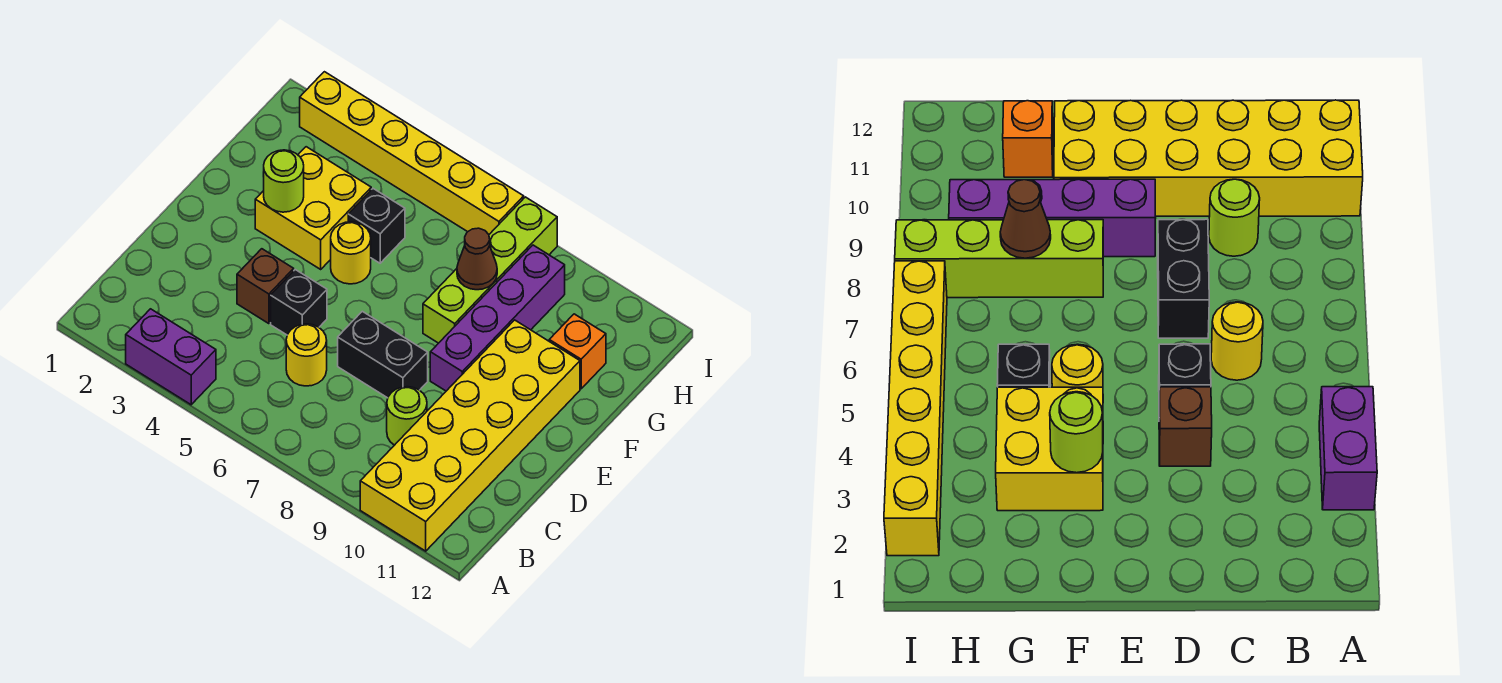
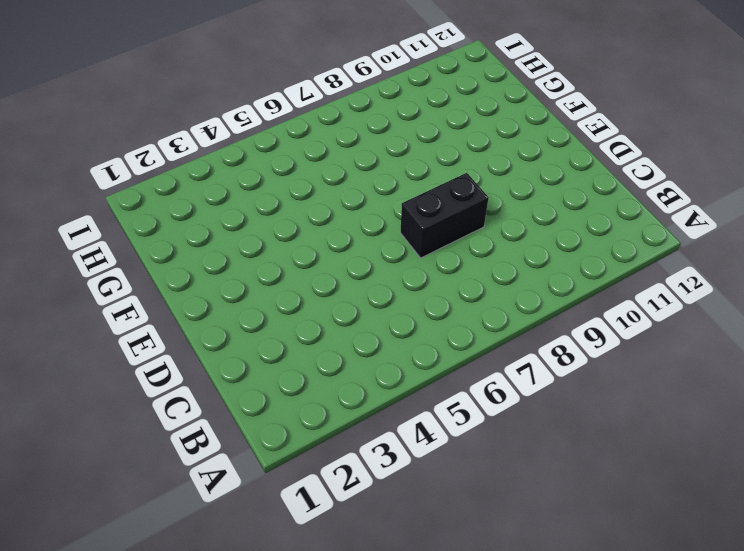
none -> purple 1x2 brick [126,309,216,405]
none -> yellow 2x6 brick [360,320,580,551]
none -> yellow 1x1 round brick [286,324,327,386]

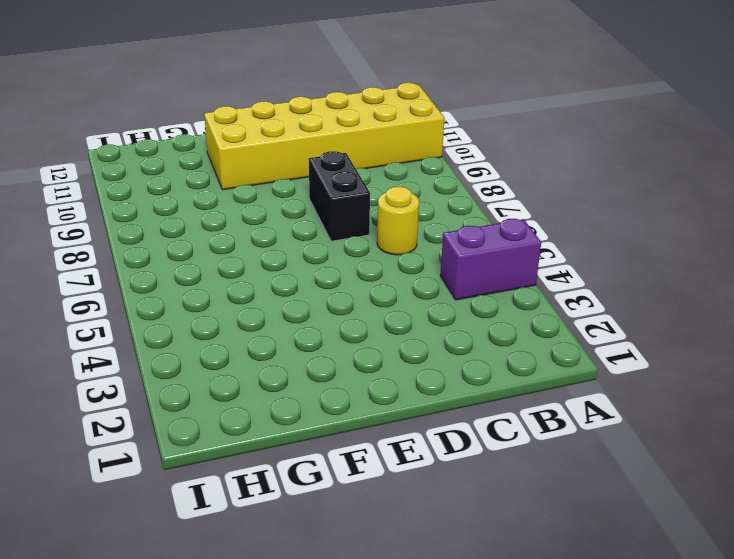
purple 1x2 brick [440,219,541,300] -> purple 1x2 brick turned to [126,309,216,405]
none -> lime 1x1 round brick [387,387,427,445]
none -> brown 1x1 brick [237,249,294,324]
none -> black 1x1 brick [271,270,327,335]

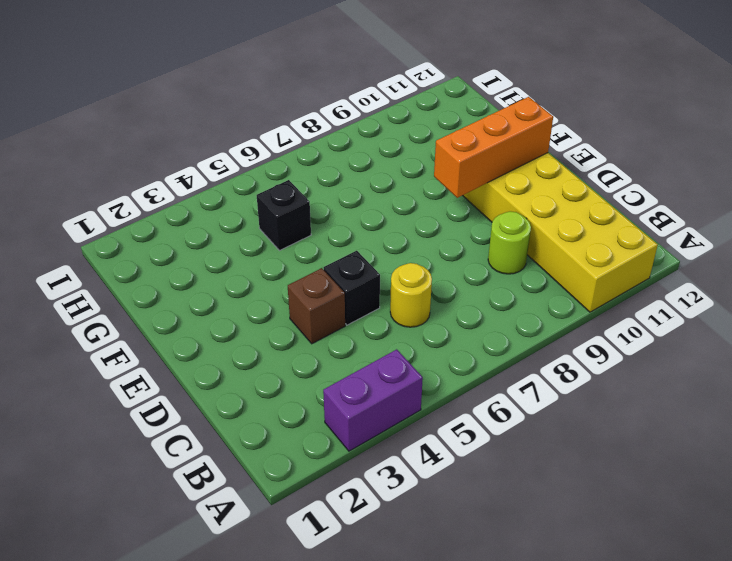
orange 1x3 brick [434,97,553,198] -> none
none -> black 1x2 brick [338,311,428,398]
none -> purple 1x4 brick [430,245,565,391]
none -> yellow 2x2 brick [255,147,371,269]

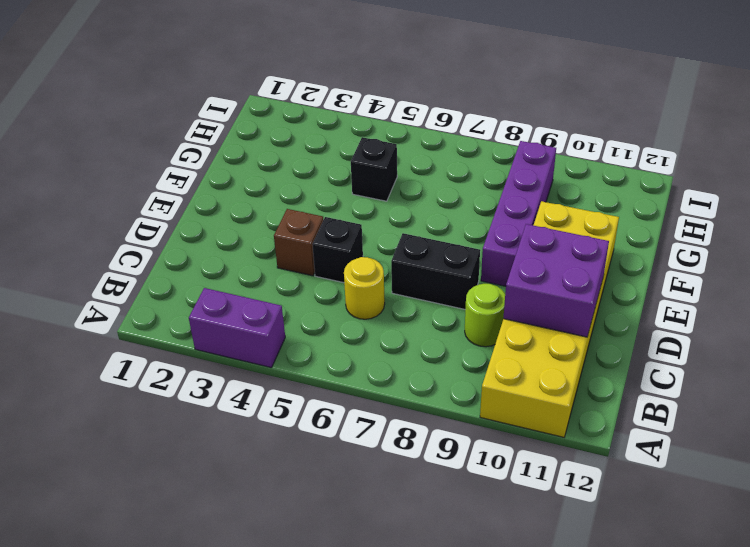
purple 2x2 brick [503,224,609,337] -> none
none -> yellow 2x2 brick [255,147,371,269]
none -> yellow 1x1 round brick [331,222,371,284]
none -> lime 1x4 brick [423,197,557,343]

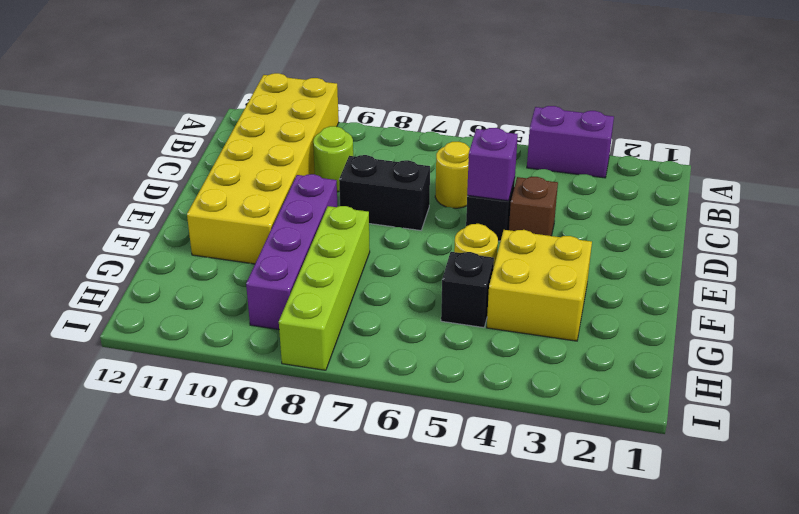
purple 1x1 brick [467,128,518,201] -> none
none -> orange 1x1 brick [549,314,606,389]
none -> yellow 1x6 brick [300,72,524,234]
none -> lime 1x1 round brick [264,150,304,212]

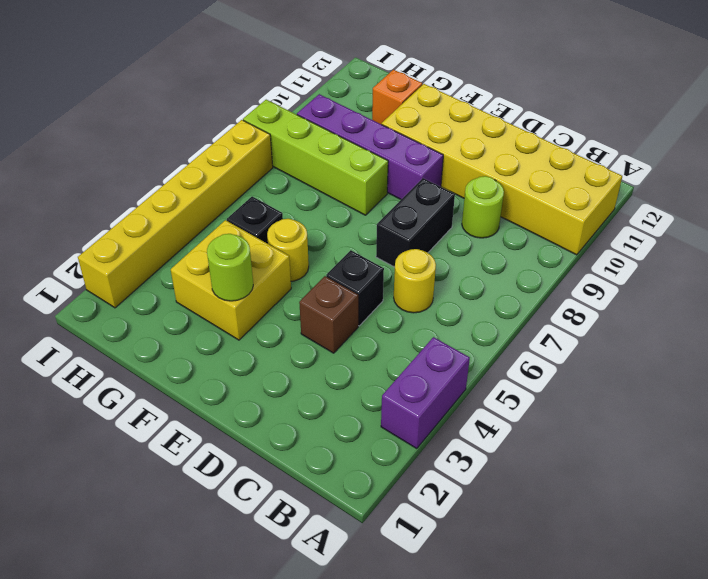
none -> brown 1x1 cone [457,228,497,290]

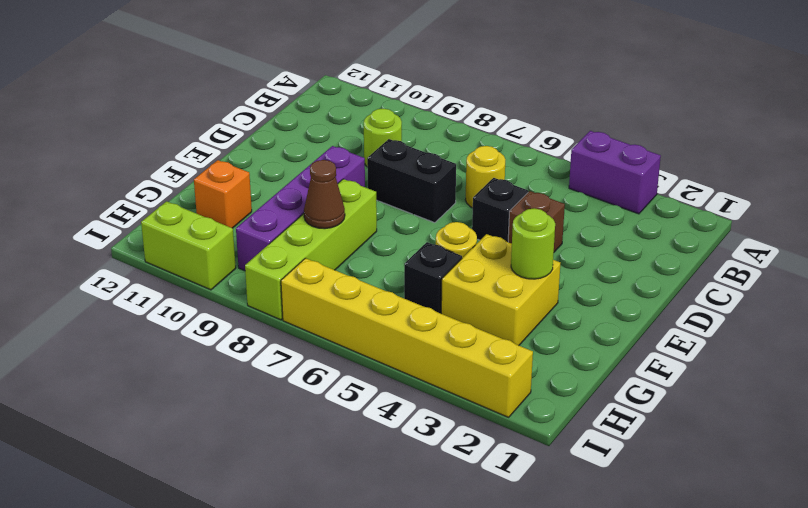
lime 1x2 brick [141,201,236,290] -> none
none -> yellow 2x6 brick [360,320,580,551]

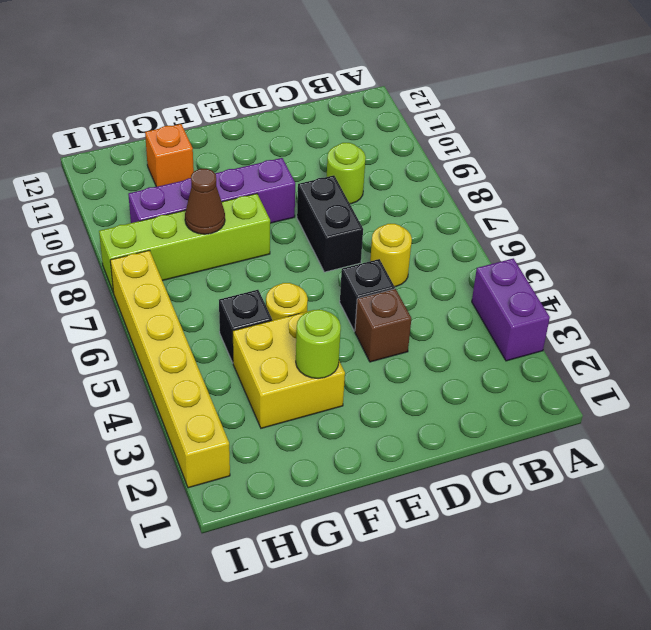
none -> yellow 2x6 brick [360,320,580,551]

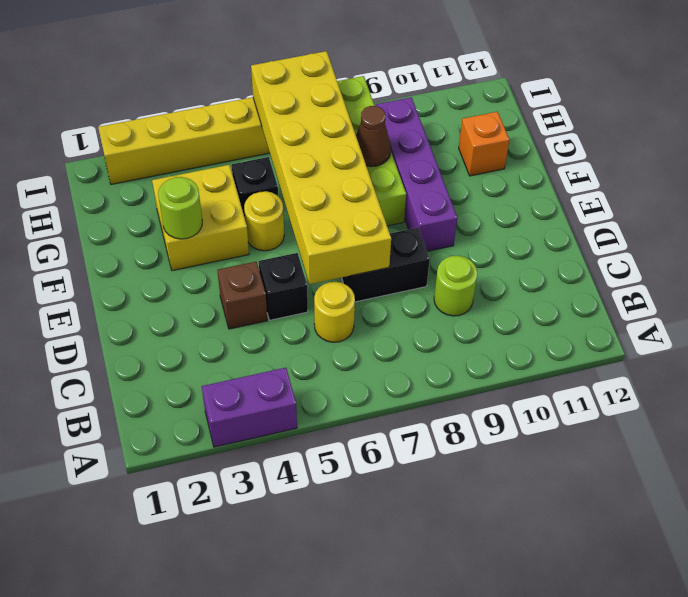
yellow 2x6 brick [251,51,391,284] -> yellow 2x6 brick moved to [360,320,580,551]

